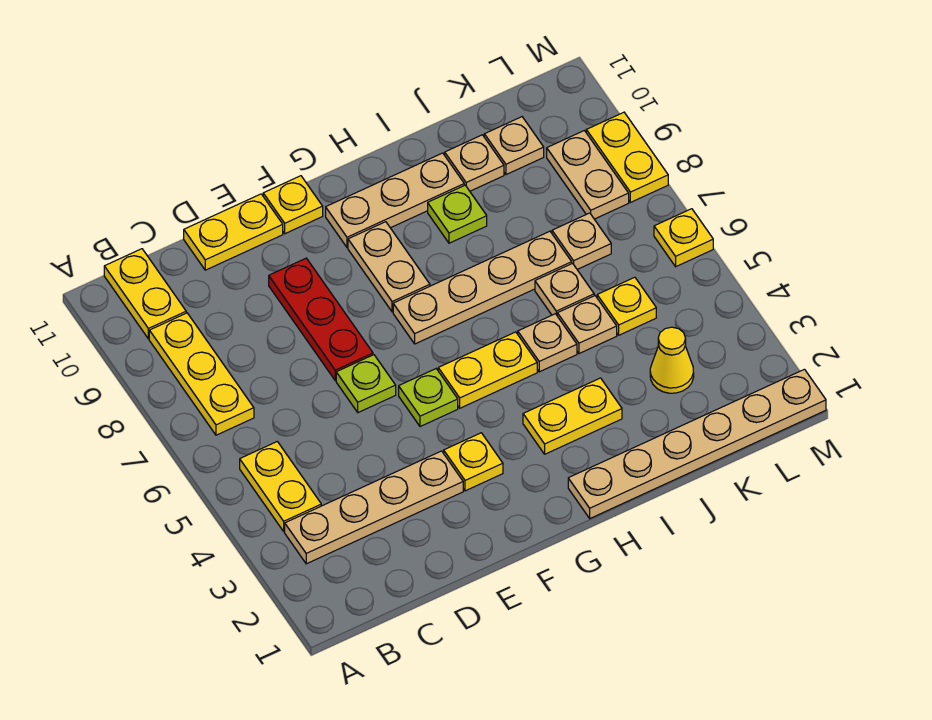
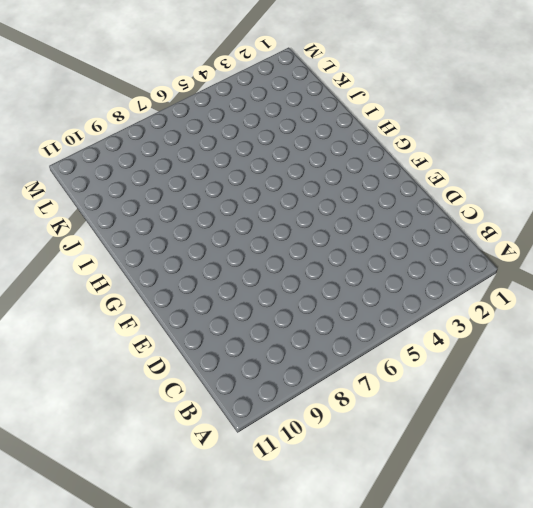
none -> tan 1x4 plate [285,451,463,564]
none -> yellow 1x2 plate [240,442,321,531]
none -> yellow 1x3 plate [149,313,254,435]

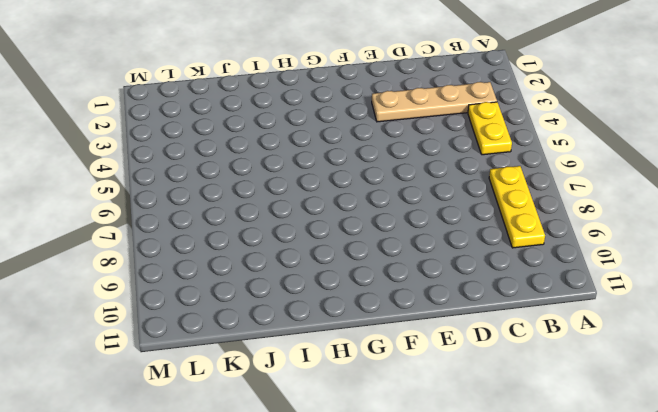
none -> yellow 1x2 plate [104,249,186,339]
none -> yellow 1x2 plate [184,194,283,270]
none -> lime 1x1 plate [336,355,396,413]

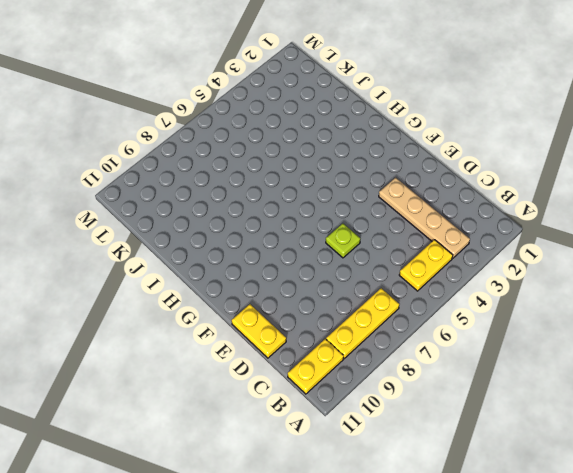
none -> red 1x3 plate [269,258,373,380]
none -> yellow 1x1 plate [444,433,503,491]
none -> lime 1x1 plate [399,369,458,427]

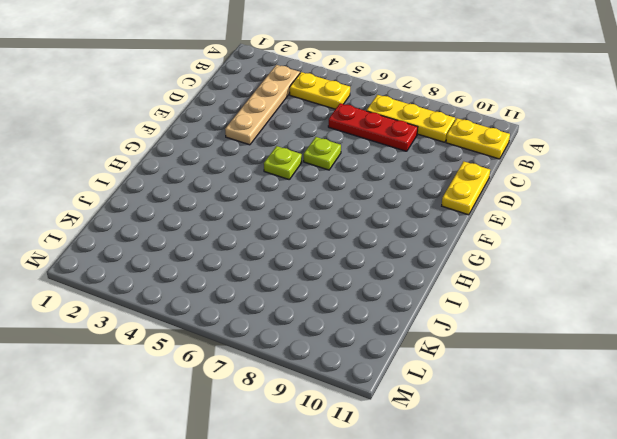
red 1x3 plate [328,103,418,151] -> red 1x3 plate moved to [269,258,373,380]
none -> yellow 1x1 plate [444,433,503,491]
none -> yellow 1x1 plate [263,176,323,234]
none -> yellow 1x2 plate [438,332,537,408]

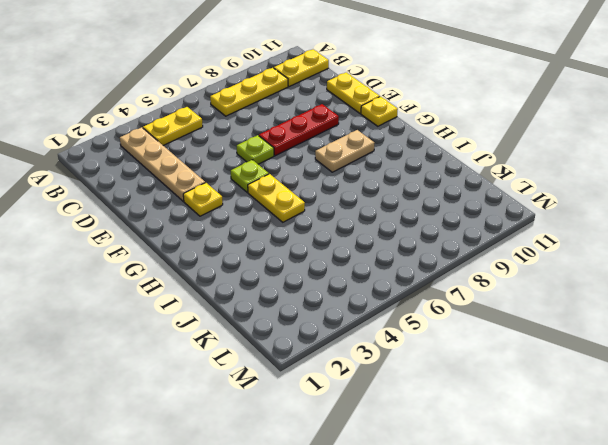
none -> tan 1x4 plate [393,231,572,344]
none -> tan 1x3 plate [326,153,464,248]
none -> tan 1x6 plate [568,369,826,518]

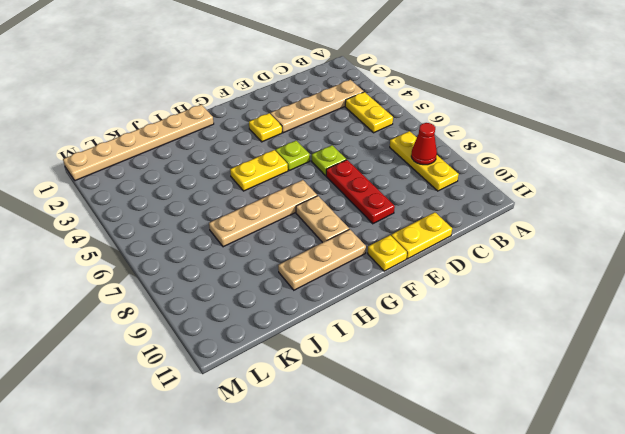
red 1x1 cone [411,123,437,165] -> none
none -> yellow 1x2 plate [104,249,186,339]
none -> yellow 1x2 plate [523,378,622,454]
none -> tan 1x1 plate [518,314,577,372]

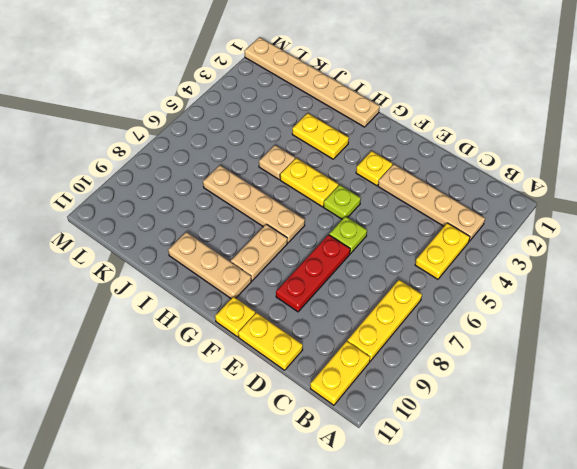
none -> lime 1x1 plate [428,185,487,243]
none -> tan 1x1 plate [557,296,617,354]
none -> tan 1x1 plate [535,263,594,315]

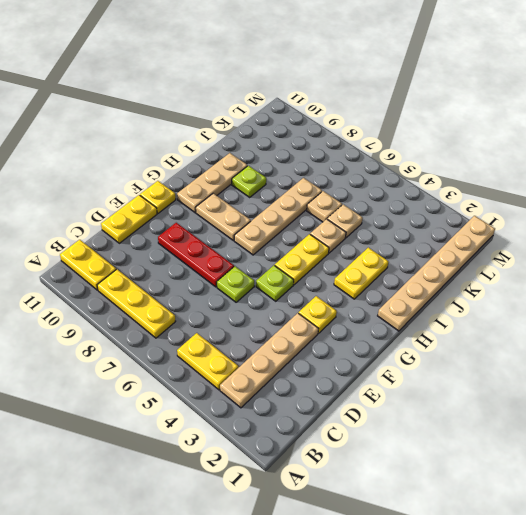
none -> tan 1x1 plate [445,135,504,191]
none -> yellow 1x1 cone [650,327,694,393]
none -> yellow 1x1 plate [597,277,656,335]

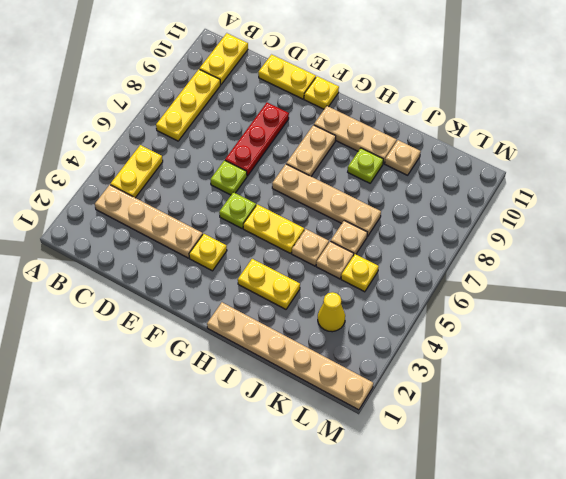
none -> tan 1x1 plate [552,213,611,269]
none -> tan 1x1 plate [484,117,544,175]
none -> tan 1x2 plate [547,131,629,219]

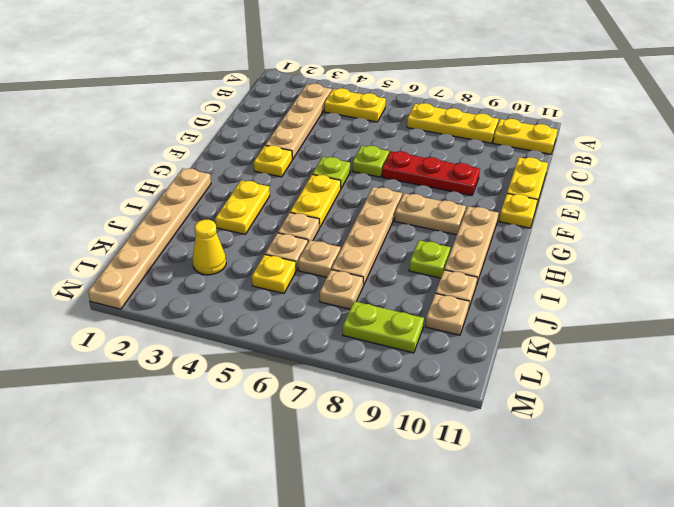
lime 1x2 plate [343,301,424,353] -> tan 1x2 plate [547,131,629,219]
none -> yellow 1x1 plate [654,209,713,267]
none -> yellow 1x2 plate [586,112,668,202]

